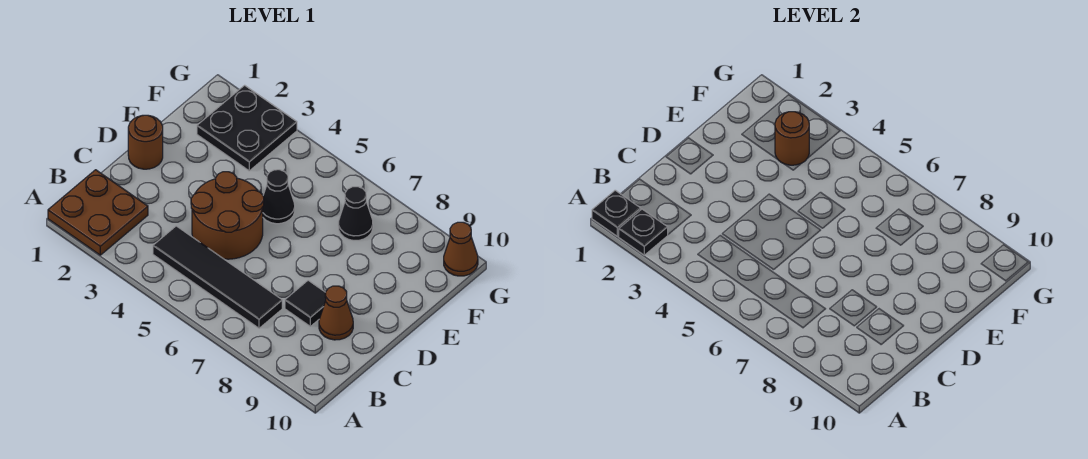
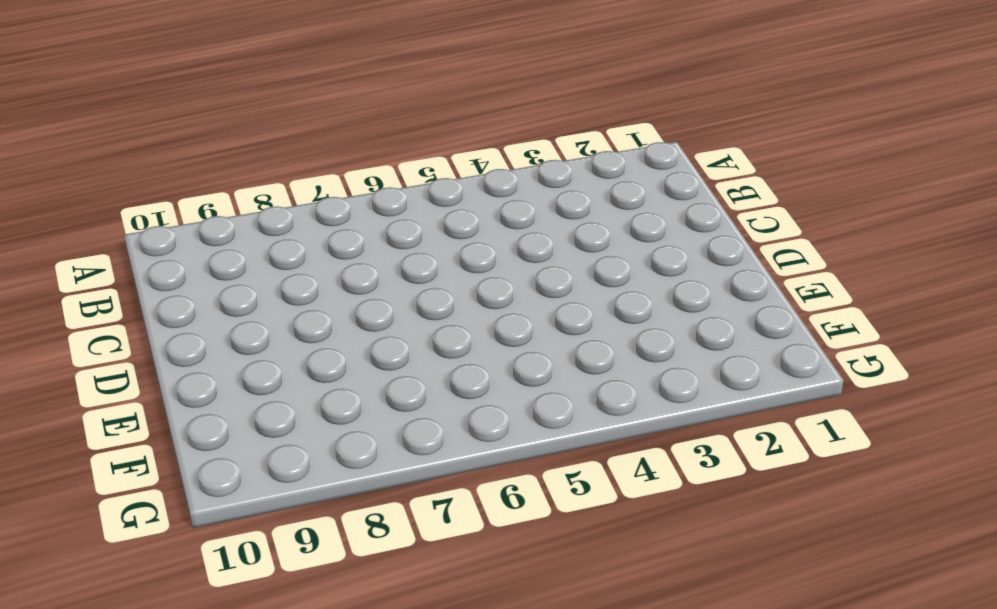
none -> brown 2x2 plate [48,170,148,255]
none -> black 1x4 tile [153,226,282,328]
none -> brown 2x2 round brick [191,172,264,259]

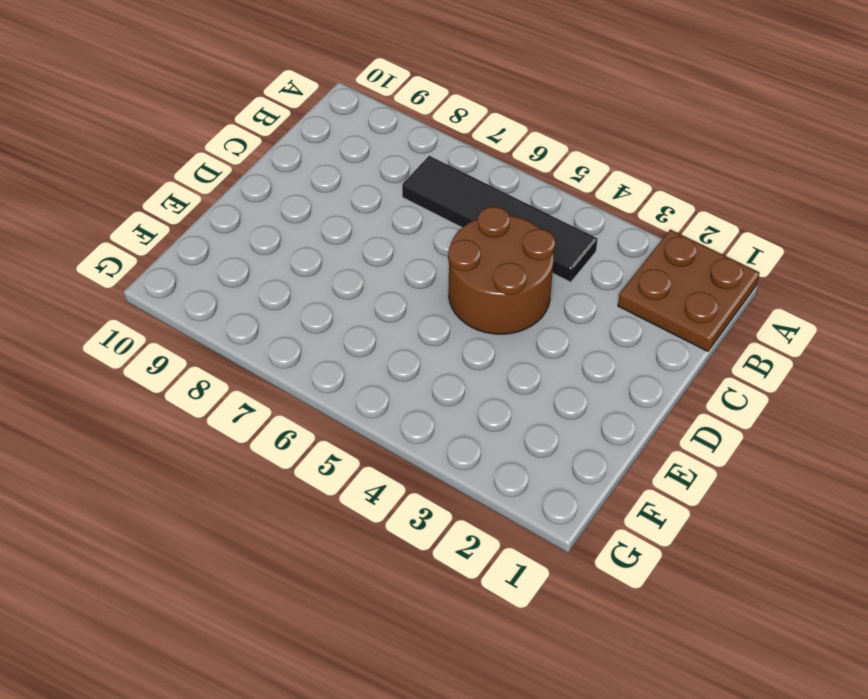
none -> black 1x1 tile [285,280,326,326]
none -> brown 1x1 cone [319,286,353,340]
none -> brown 1x1 round brick [128,115,163,169]

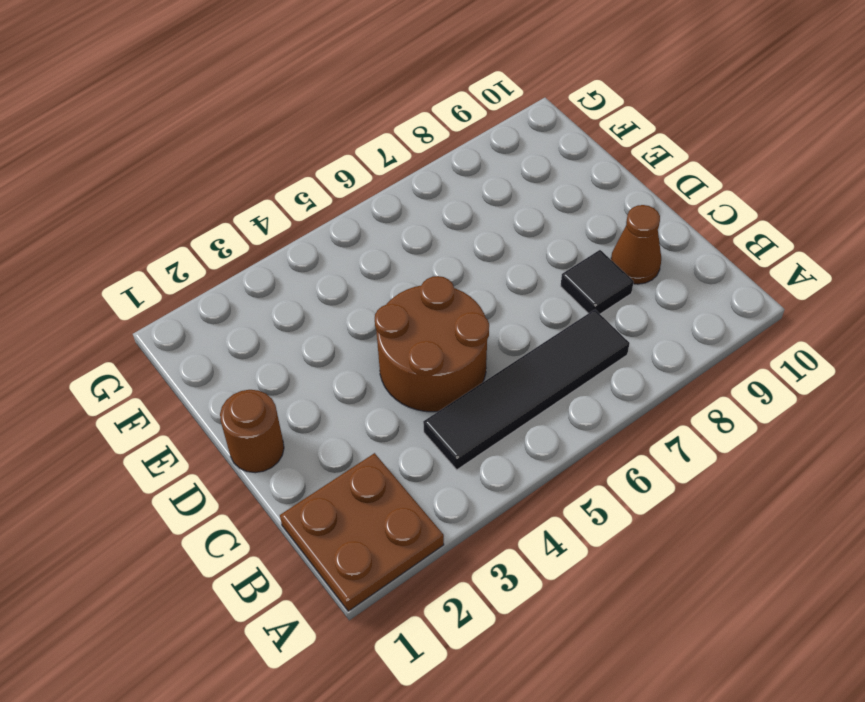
none -> black 1x1 cone [263,170,295,224]
none -> black 2x2 plate [197,85,297,171]
none -> black 1x1 cone [338,187,373,240]

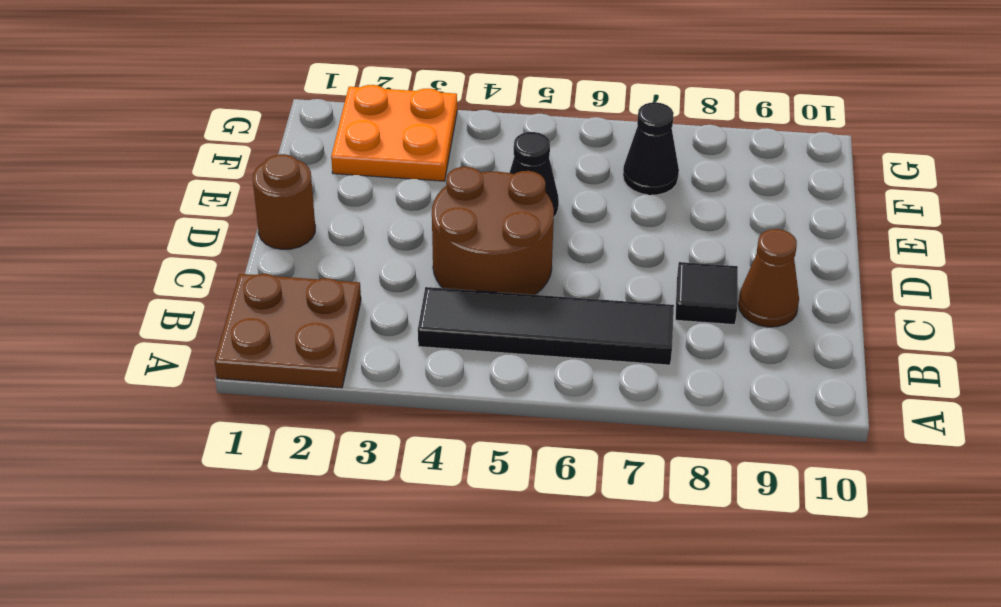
orange 2x2 plate [331,85,457,181] -> black 2x2 plate [197,85,297,171]
none -> brown 1x1 cone [444,222,478,276]
none -> black 1x1 plate [592,190,641,236]
none -> black 1x1 plate [619,209,668,255]

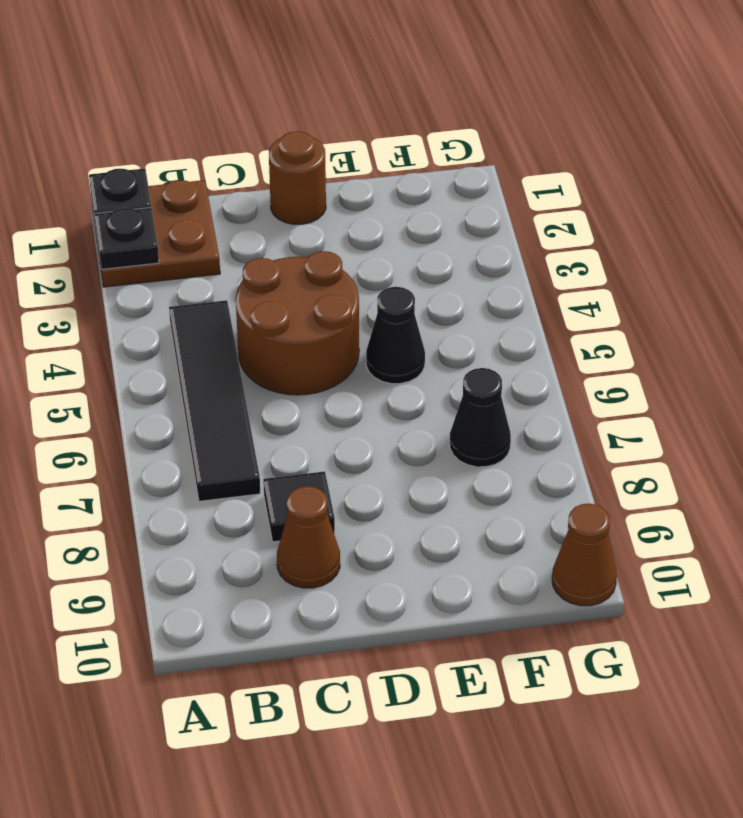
none -> black 2x2 plate [197,85,297,171]
none -> brown 1x1 round brick [775,112,809,165]

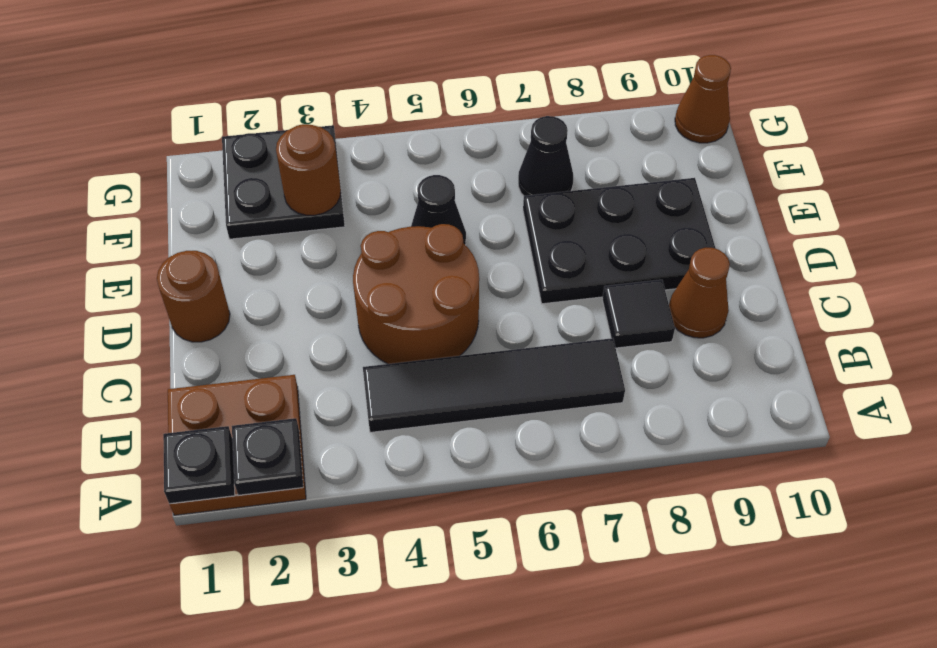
black 2x3 plate [523,178,716,304] -> none

